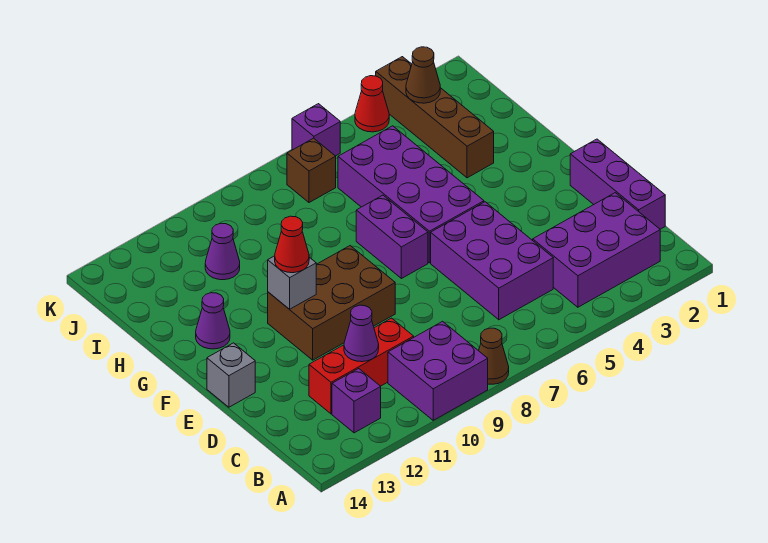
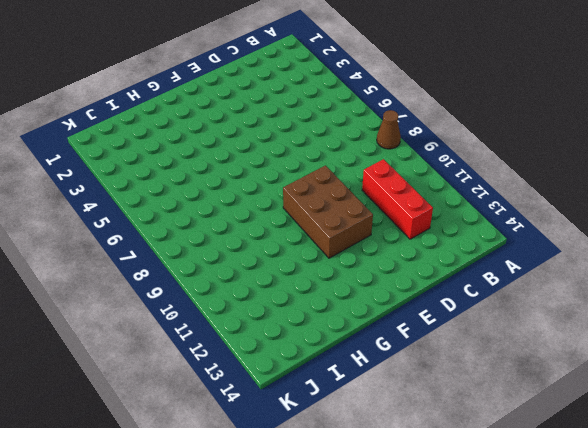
none -> purple 2x2 brick [388,321,488,420]
none -> purple 2x3 brick [533,193,660,307]
none -> purple 1x1 brick [332,369,381,433]

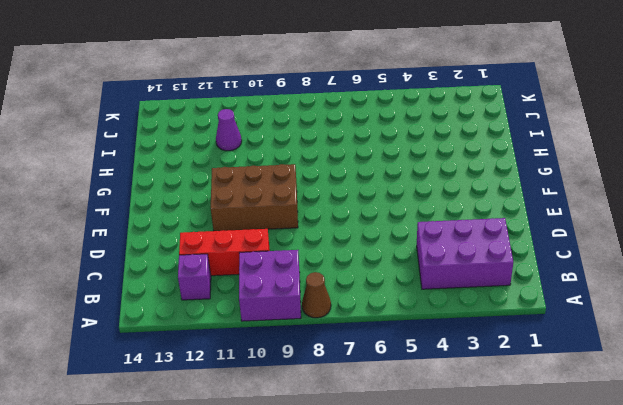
none -> purple 1x3 brick [570,139,665,229]
none -> purple 2x3 brick [431,202,553,320]
none -> grey 1x1 brick [207,343,255,407]

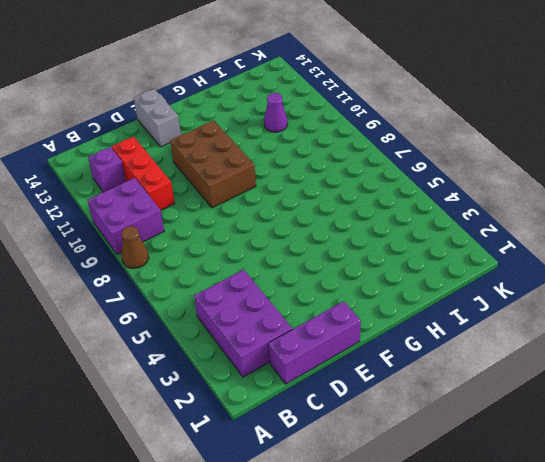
grey 1x2 brick [134,89,181,147] -> grey 1x1 brick [207,343,255,407]
none -> purple 2x3 brick [431,202,553,320]
none -> purple 2x4 brick [338,126,484,263]
none -> purple 1x2 brick [356,195,428,279]

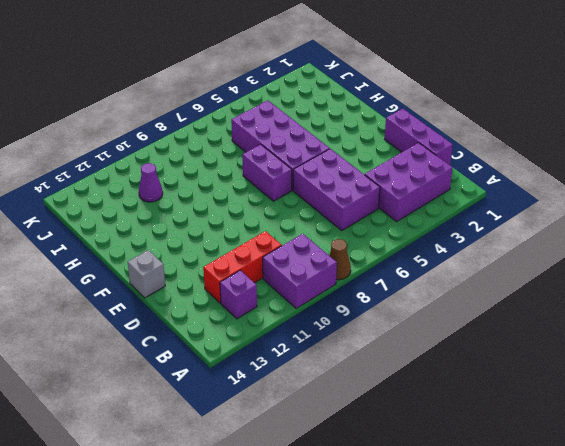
none -> brown 2x3 brick [268,246,395,360]
none -> purple 1x1 cone [196,293,230,349]
none -> brown 1x4 brick [376,57,494,178]

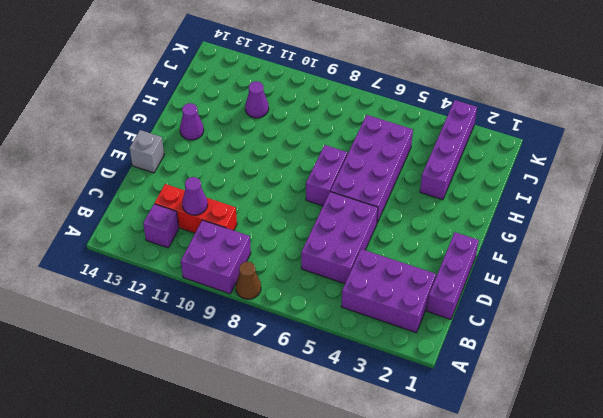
purple 1x4 brick [420,100,477,200] -> brown 1x4 brick [376,57,494,178]
none -> brown 2x3 brick [268,246,395,360]
none -> brown 1x1 brick [287,138,336,203]
none -> red 1x1 cone [355,76,389,132]

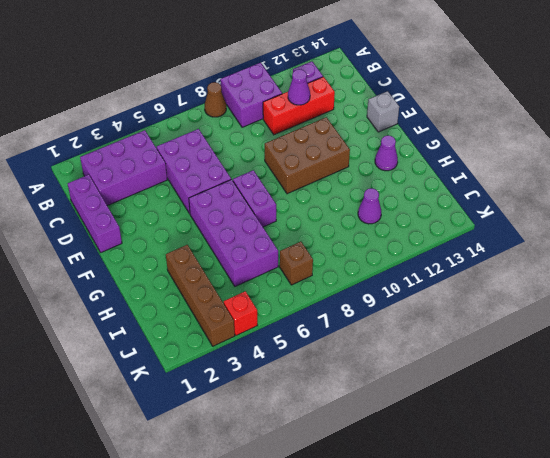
red 1x1 brick [224,291,258,335] -> red 1x1 cone [355,76,389,132]
none -> purple 1x1 brick [292,104,340,156]
none -> grey 1x1 brick [268,256,316,309]
none -> brown 1x1 cone [406,47,440,103]

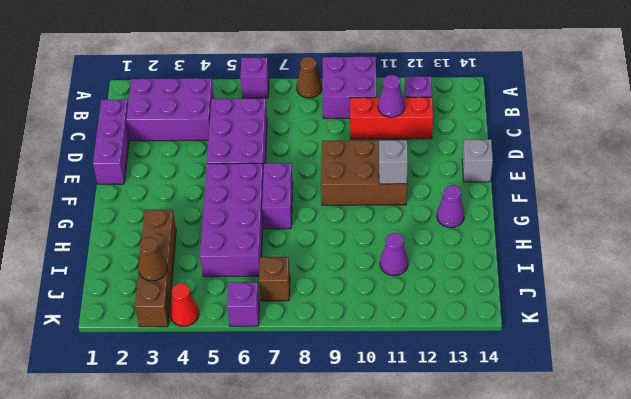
purple 1x1 brick [240,57,269,99] -> none
none -> red 1x1 cone [275,216,309,273]

